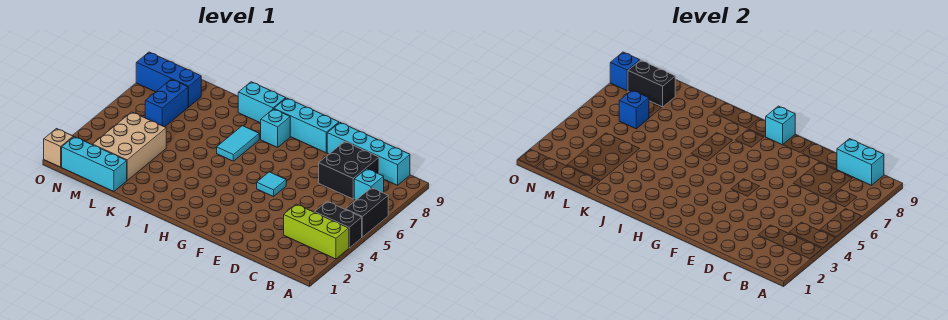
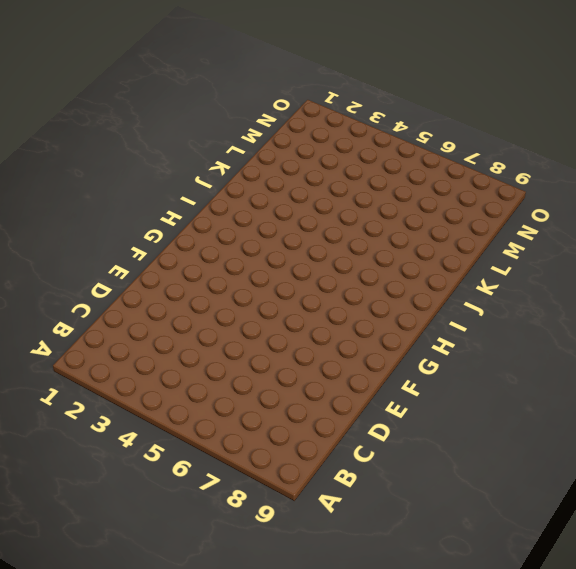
none -> lime 1x3 brick [284,204,349,259]
none -> black 1x2 brick [315,201,362,248]
none -> black 1x2 brick [346,188,388,237]

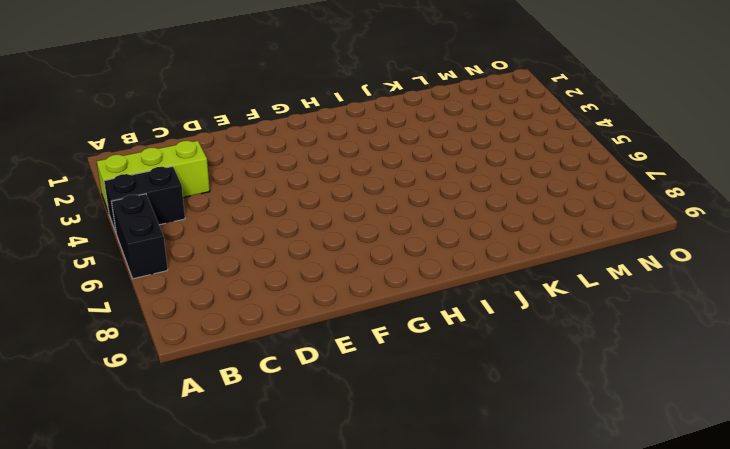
none -> cyan 1x1 brick [354,169,384,200]
none -> cyan 1x4 brick [327,123,410,185]
none -> black 2x2 brick [319,142,379,199]

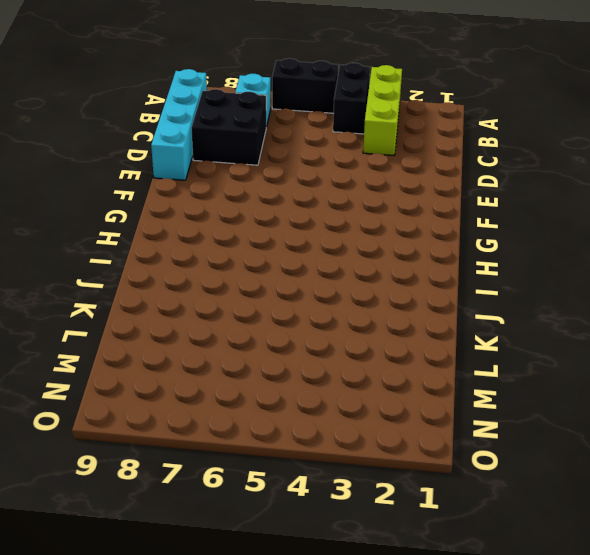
none -> cyan 1x1 tile [257,172,286,197]
none -> cyan 1x3 brick [274,98,339,153]
none -> cyan 1x1 brick [261,109,290,147]

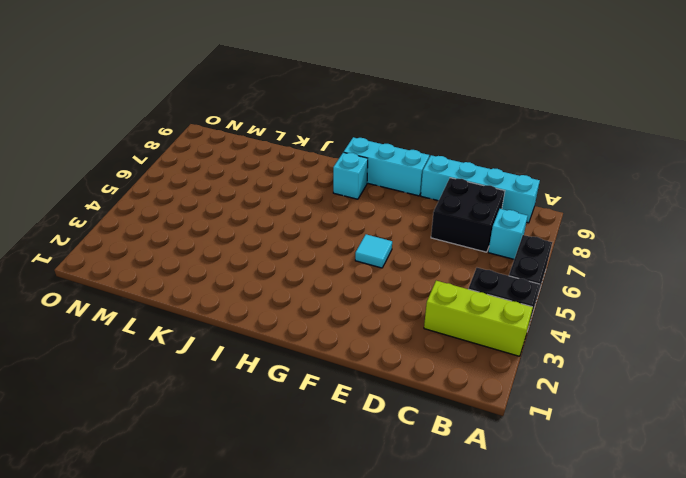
none -> cyan 1x2 tile [217,126,259,161]
none -> cyan 1x2 brick [238,82,286,123]
none -> cyan 1x3 brick [62,137,127,191]

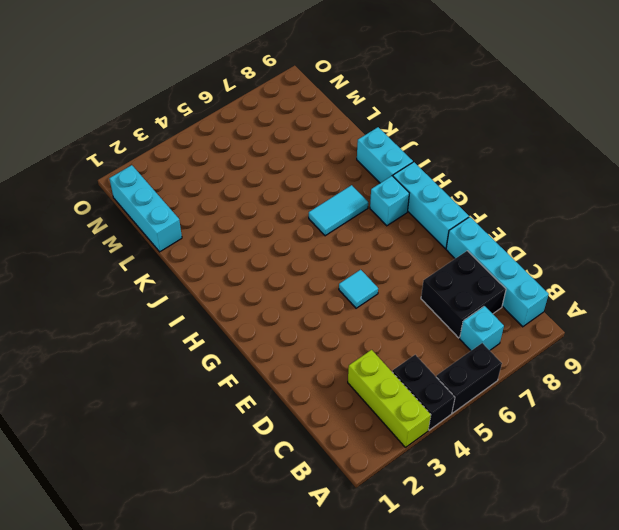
none -> tan 2x3 brick [93,112,166,180]
none -> blue 1x2 brick [145,79,188,127]
none -> blue 1x3 brick [136,52,201,107]

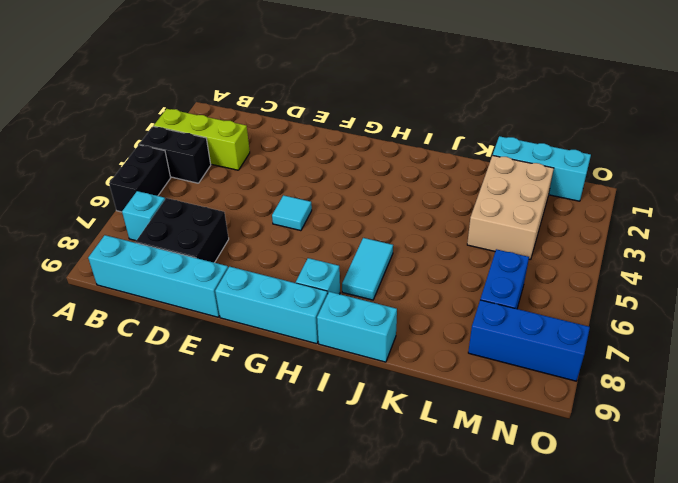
none -> tan 1x1 brick [44,129,73,167]
none -> cyan 1x2 brick [837,139,884,185]
none -> cyan 1x1 brick [766,106,795,145]

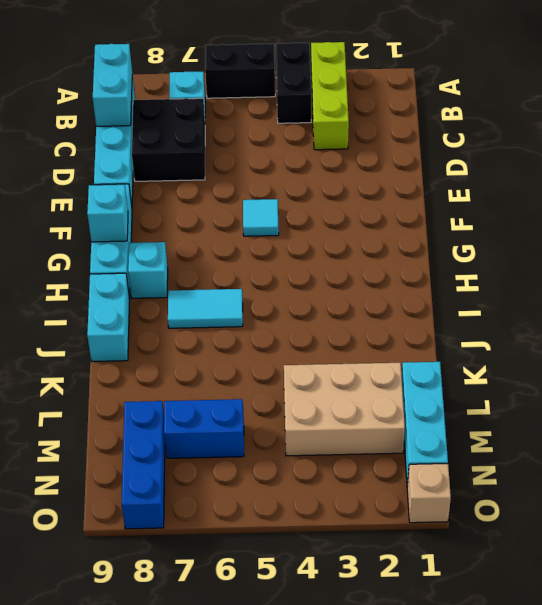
none -> blue 1x1 brick [619,90,649,129]
none -> black 1x2 brick [628,60,675,107]
none -> blue 1x1 brick [610,52,640,91]

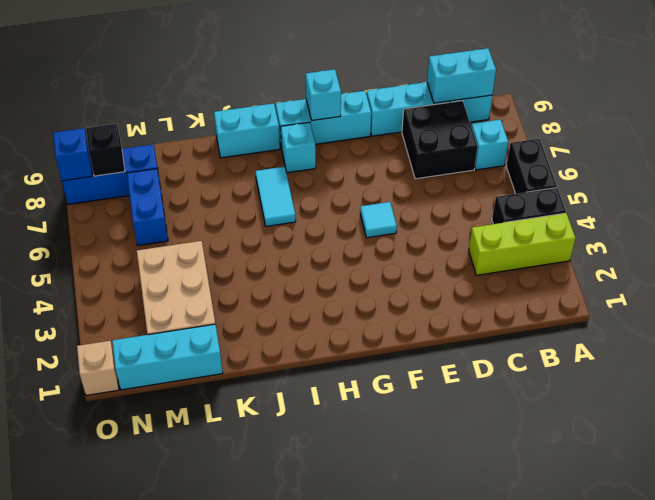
black 1x1 brick [86,124,125,176] -> black 1x2 brick [628,60,675,107]
none -> blue 1x1 brick [619,90,649,129]

